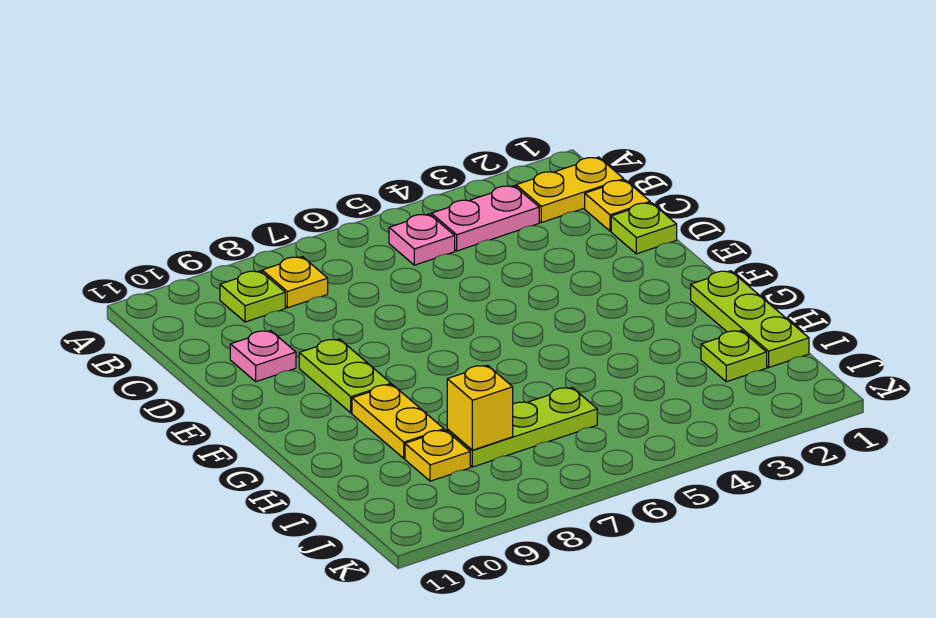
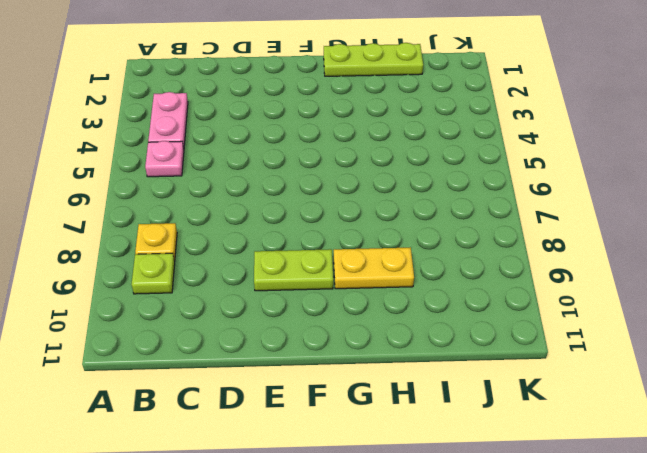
none -> yellow 1x2 plate [516,157,624,223]
none -> yellow 1x1 plate [585,180,650,231]
none -> lime 1x1 plate [611,203,677,254]

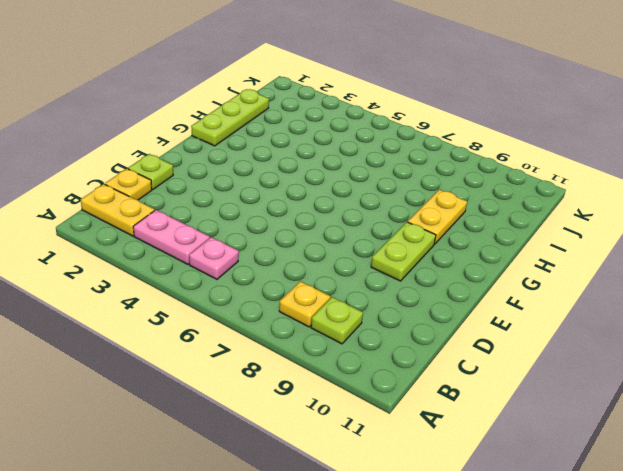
none -> pink 1x1 plate [230,330,296,382]
none -> lime 1x1 plate [701,330,767,382]
none -> lime 1x3 plate [447,387,597,467]

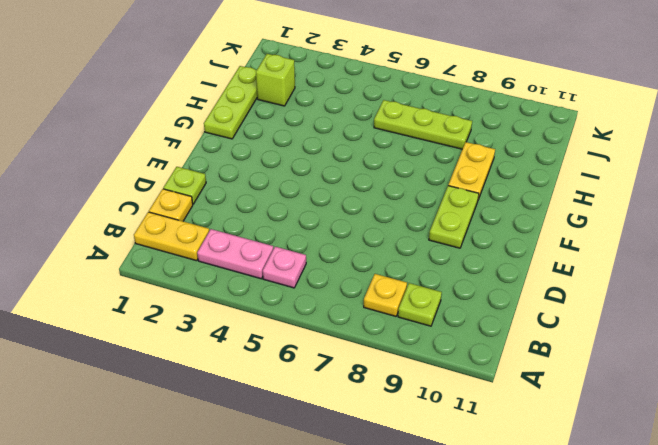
lime 1x1 brick [256,54,295,106] -> lime 1x1 plate [701,330,767,382]
none -> pink 1x1 plate [230,330,296,382]
none -> yellow 1x1 plate [405,430,470,481]
none -> yellow 1x1 brick [447,365,513,450]

